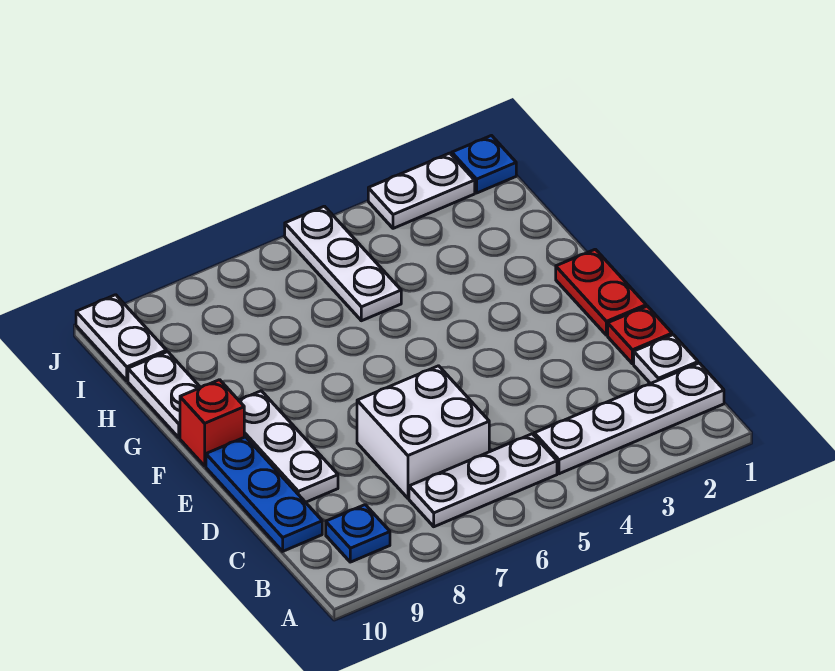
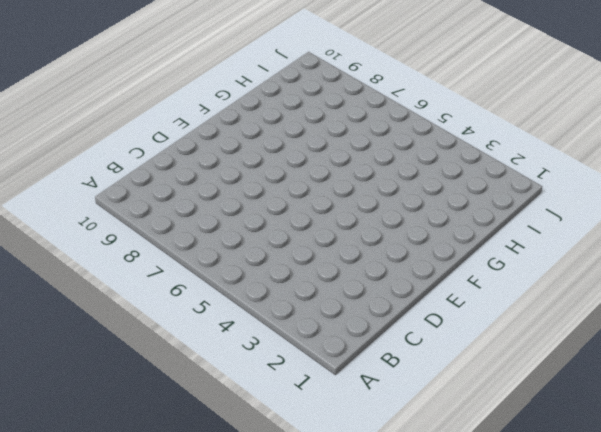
none -> white 1x4 plate [534,363,724,474]
none -> white 1x3 plate [409,434,557,527]
none -> blue 1x1 plate [326,505,390,562]

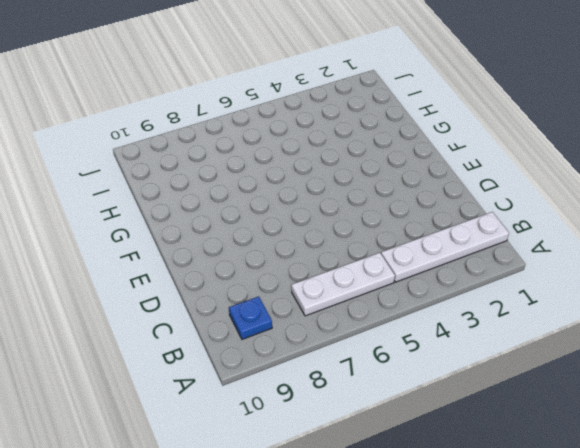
none -> white 1x1 plate [634,335,698,384]
none -> white 2x2 brick [357,366,489,498]
none -> blue 1x3 plate [206,437,322,551]

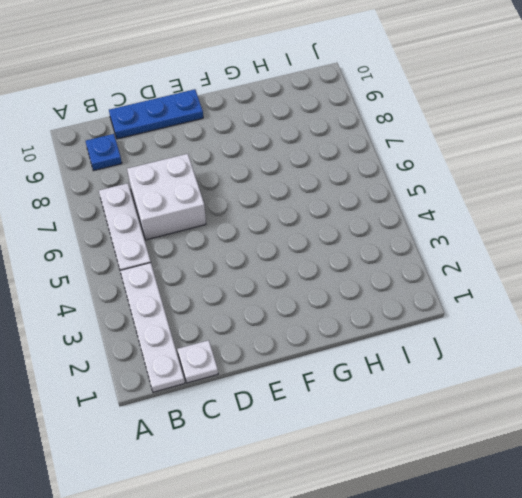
none -> red 1x1 plate [608,306,672,364]
none -> white 1x3 plate [239,391,338,502]
none -> red 1x2 plate [556,249,646,335]

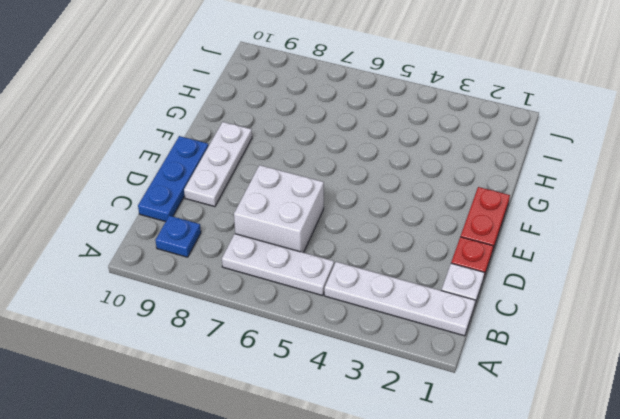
none -> red 1x1 brick [180,380,244,466]
none -> white 1x2 plate [128,352,201,437]
none -> white 1x3 plate [285,206,401,321]

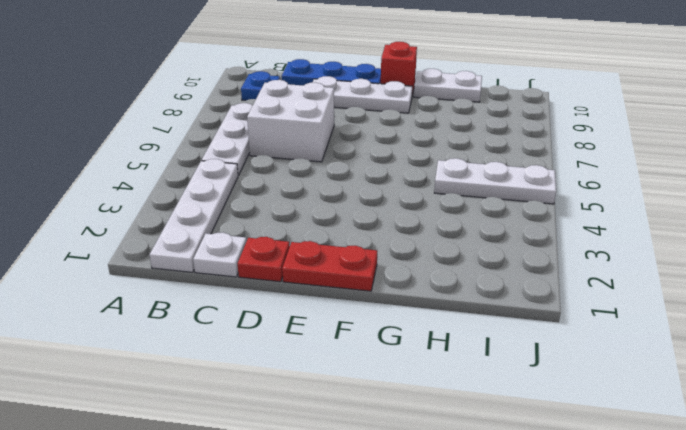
none -> white 1x2 plate [76,295,166,381]
none -> blue 1x1 plate [452,136,516,193]
none -> white 1x2 plate [368,153,475,228]

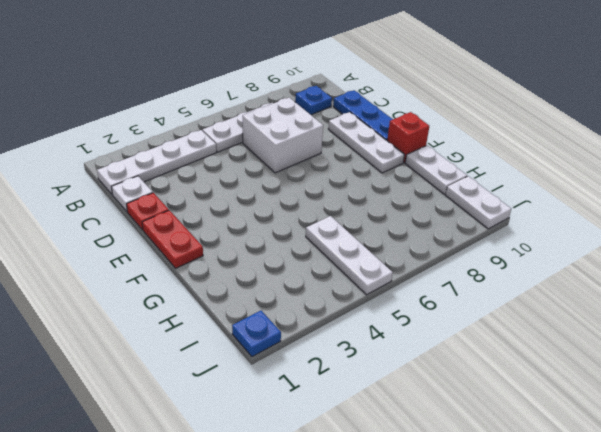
none -> white 1x2 plate [368,153,475,228]

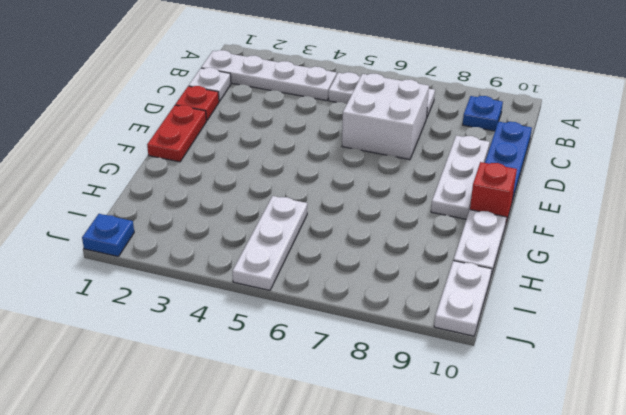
none -> white 1x2 plate [368,153,475,228]

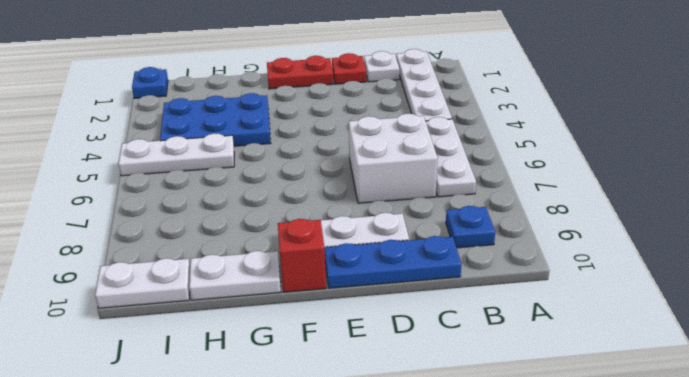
blue 2x3 plate [160,93,271,146] -> none
none -> white 1x2 plate [368,153,475,228]

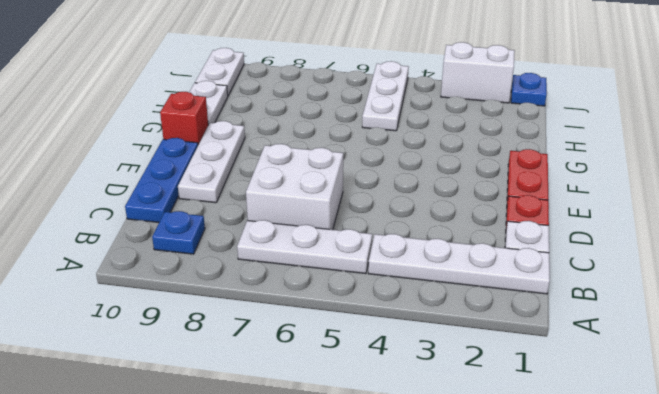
white 1x2 brick [441,42,515,103] -> white 1x2 plate [368,153,475,228]

